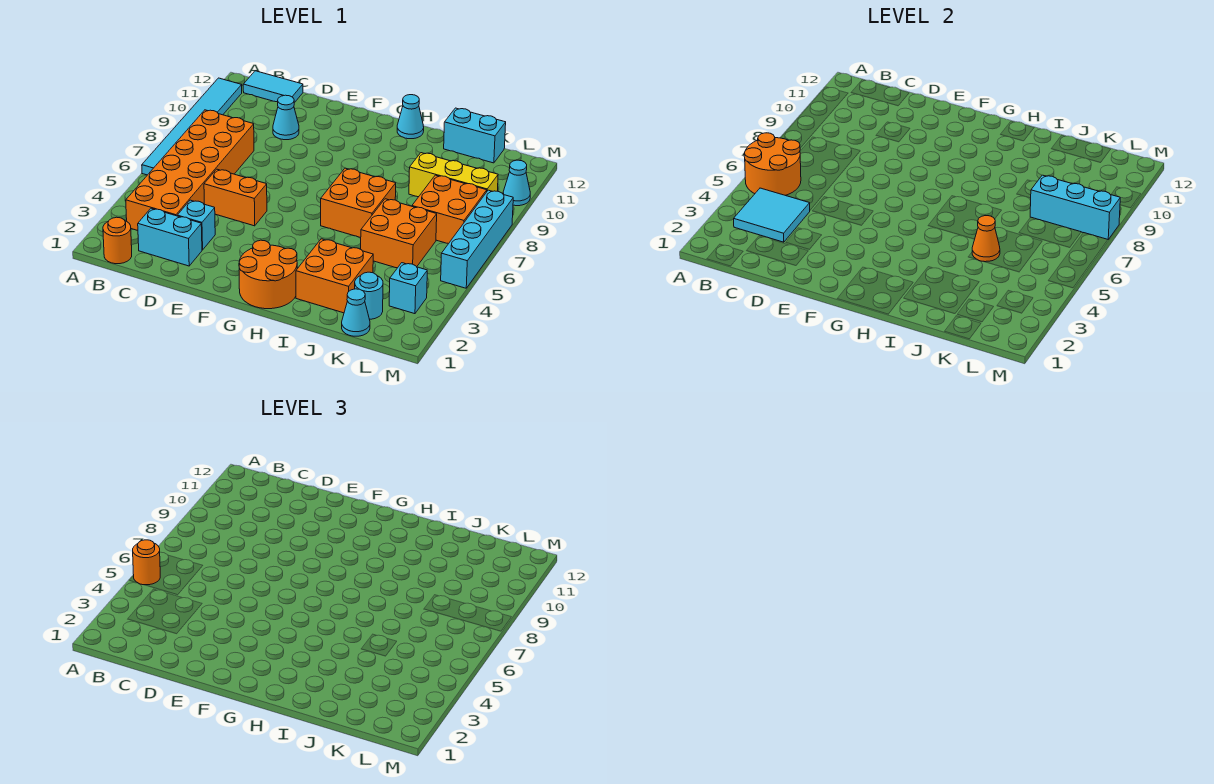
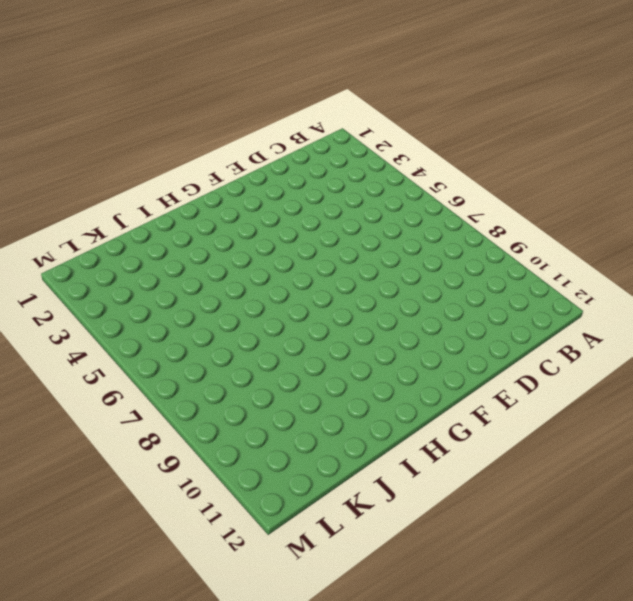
none -> cyan 1x6 tile [142,78,242,175]
none -> orange 1x1 round brick [103,217,132,264]
none -> orange 2x6 brick [126,110,254,231]

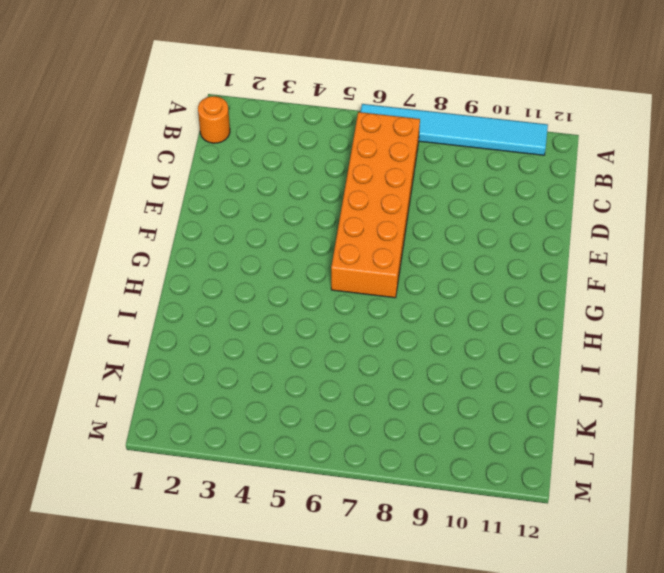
orange 2x6 brick [331,112,420,298] -> orange 2x6 brick turned to [126,110,254,231]
none -> cyan 1x2 tile [243,71,303,103]
none -> cyan 1x2 brick [138,208,202,266]
none -> cyan 1x1 brick [177,200,215,250]

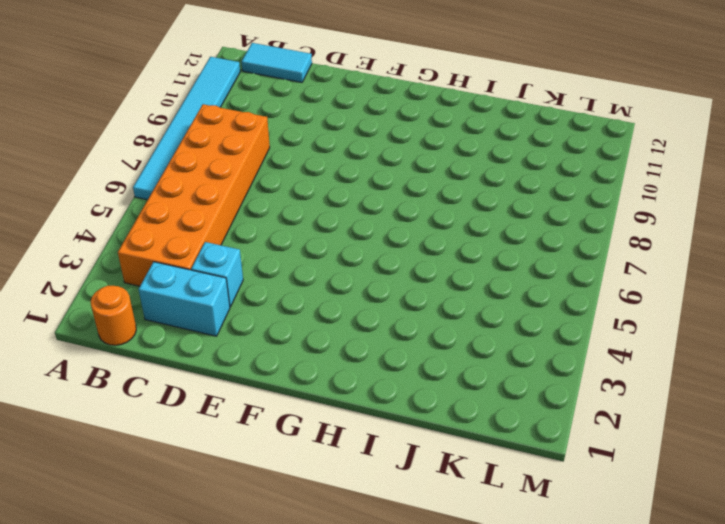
none -> orange 1x2 brick [204,169,267,226]
none -> cyan 1x1 cone [273,95,299,140]
none -> orange 2x2 round brick [239,240,297,309]

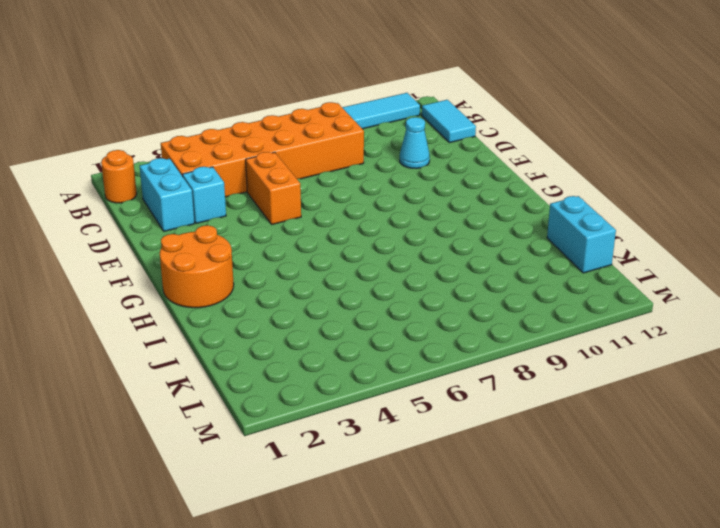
none -> orange 2x2 brick [321,168,396,238]
none -> cyan 1x1 cone [397,95,424,139]
none -> orange 2x2 brick [296,239,373,313]

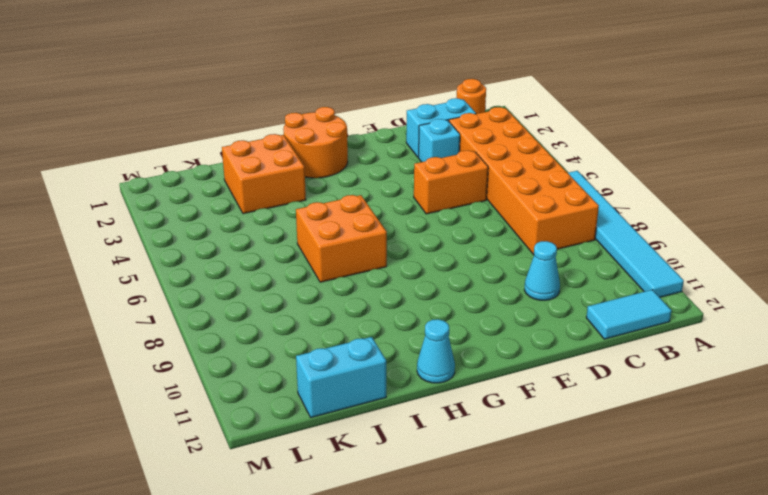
none -> orange 2x2 brick [361,199,437,268]
none -> yellow 1x3 brick [409,153,498,197]
none -> cyan 1x1 cone [342,289,370,336]

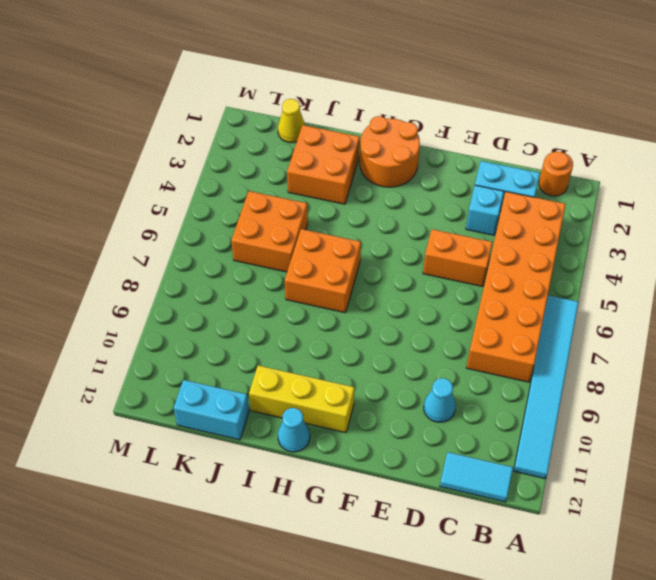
yellow 1x3 brick [249,365,354,433] -> yellow 1x3 brick moved to [409,153,498,197]
yellow 1x1 cone [278,99,305,143] -> cyan 1x1 cone [342,289,370,336]
none -> cyan 1x1 round brick [355,272,383,319]
none -> orange 2x2 brick [412,175,487,244]
none -> cyan 1x1 brick [389,263,427,314]

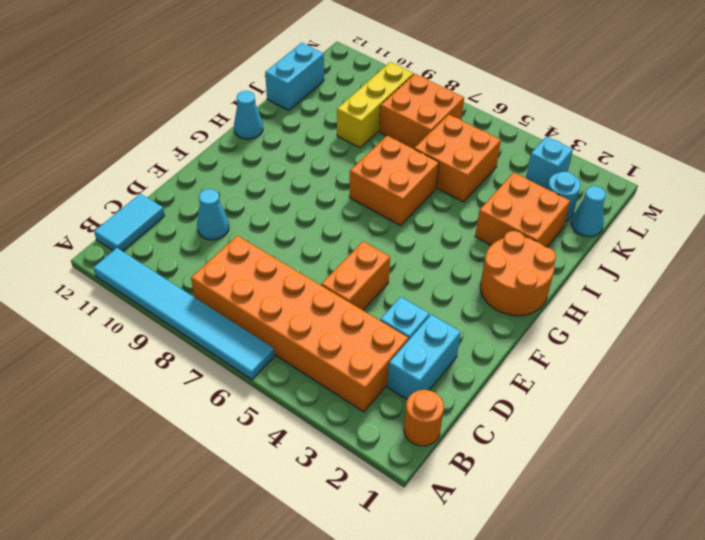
none -> cyan 1x4 brick [441,190,513,288]
none -> cyan 1x1 cone [503,160,530,206]
none -> orange 2x2 round brick [744,133,801,195]

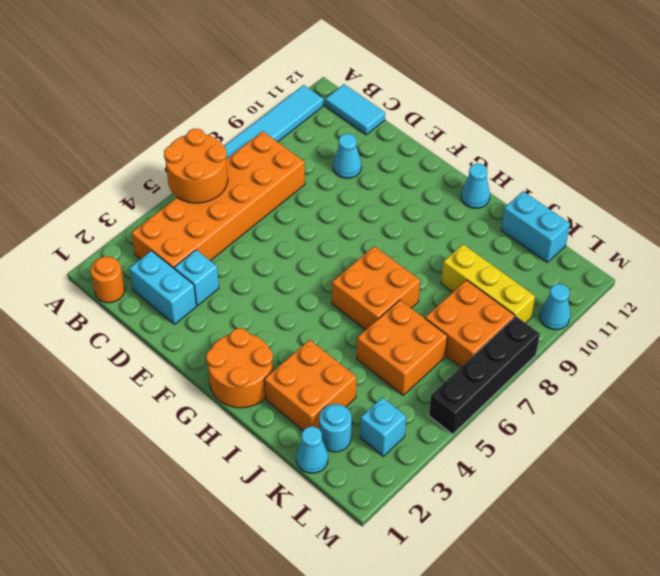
black 1x4 brick [429,316,540,434] -> cyan 1x4 brick [441,190,513,288]
none -> orange 1x2 brick [204,169,267,226]
none -> cyan 2x2 tile [734,188,810,242]
none -> orange 1x1 cone [972,216,1000,262]

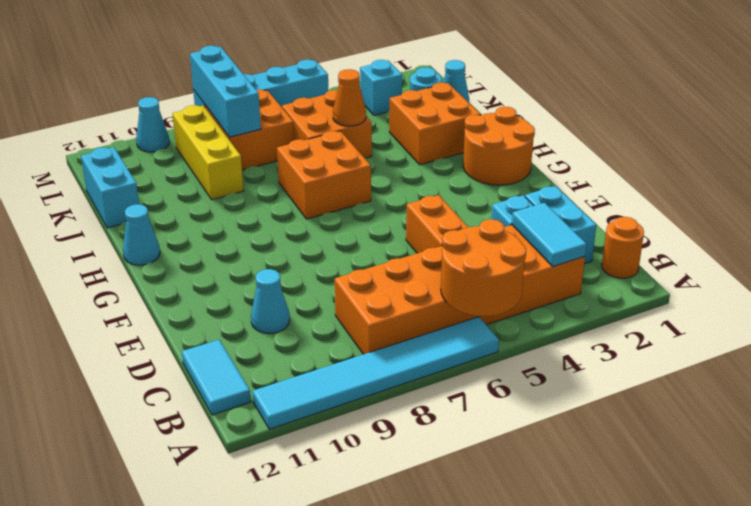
cyan 1x2 tile [512,203,586,267] -> cyan 2x2 tile [734,188,810,242]
none -> orange 1x1 round brick [133,540,160,585]

